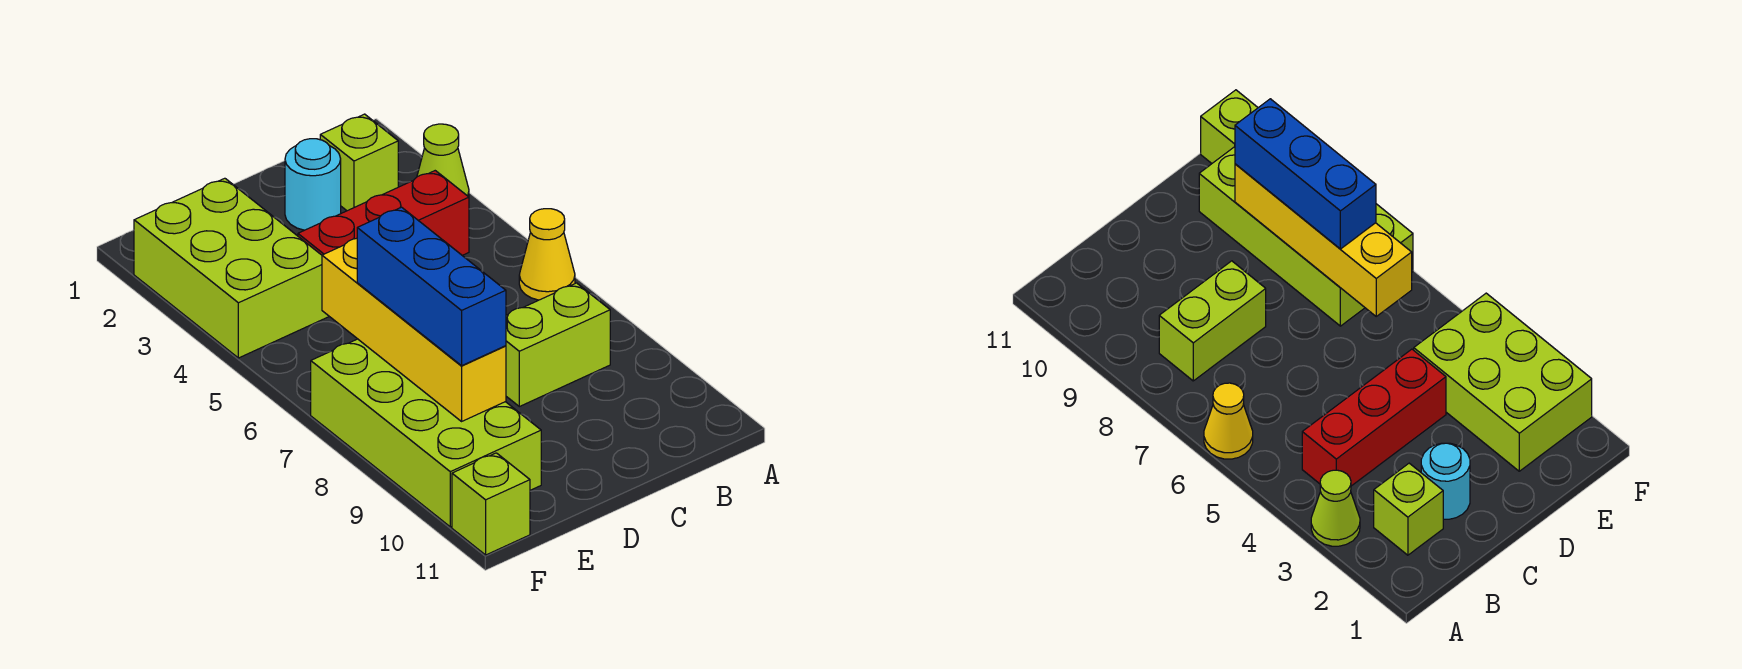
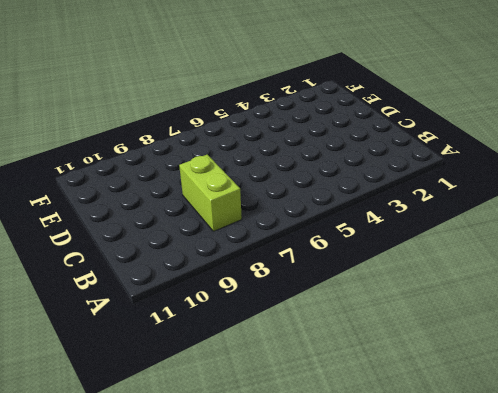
none -> lime 1x1 cone [417,124,469,197]
none -> yellow 1x1 cone [519,209,575,300]

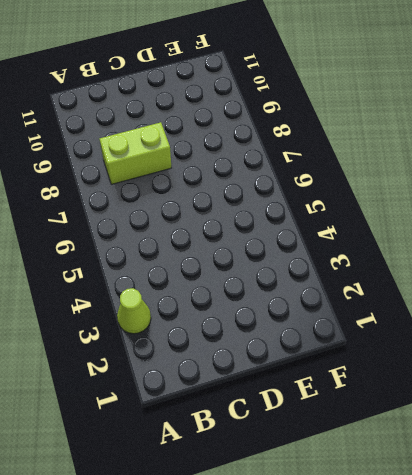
none -> yellow 1x1 cone [519,209,575,300]
none -> lime 1x1 brick [320,114,398,211]

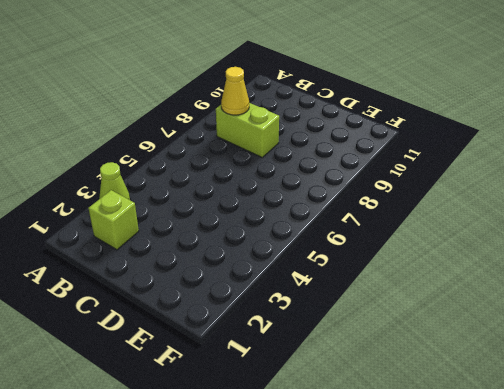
yellow 1x1 cone [221,67,249,115] -> yellow 1x1 cone moved to [519,209,575,300]
none -> red 1x3 brick [298,171,469,255]
none -> cyan 1x1 round brick [285,139,341,230]

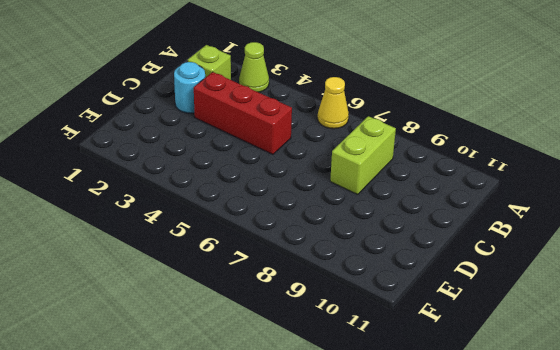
red 1x3 brick [194,72,292,154] -> red 1x3 brick turned to [298,171,469,255]
none -> lime 2x3 brick [134,178,329,358]
none -> lime 2x4 brick [311,339,541,527]

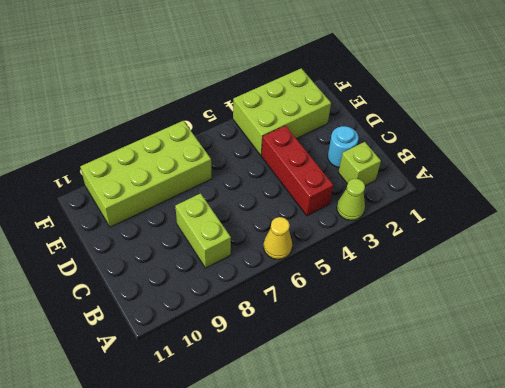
none -> lime 1x1 brick [452,453,530,555]
none -> yellow 1x4 brick [322,238,506,421]

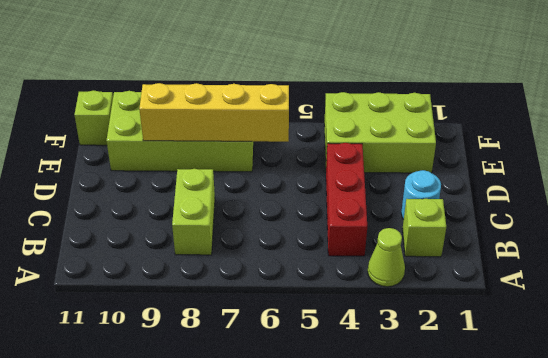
none -> yellow 1x1 cone [519,209,575,300]
none -> blue 1x3 brick [357,207,506,366]

